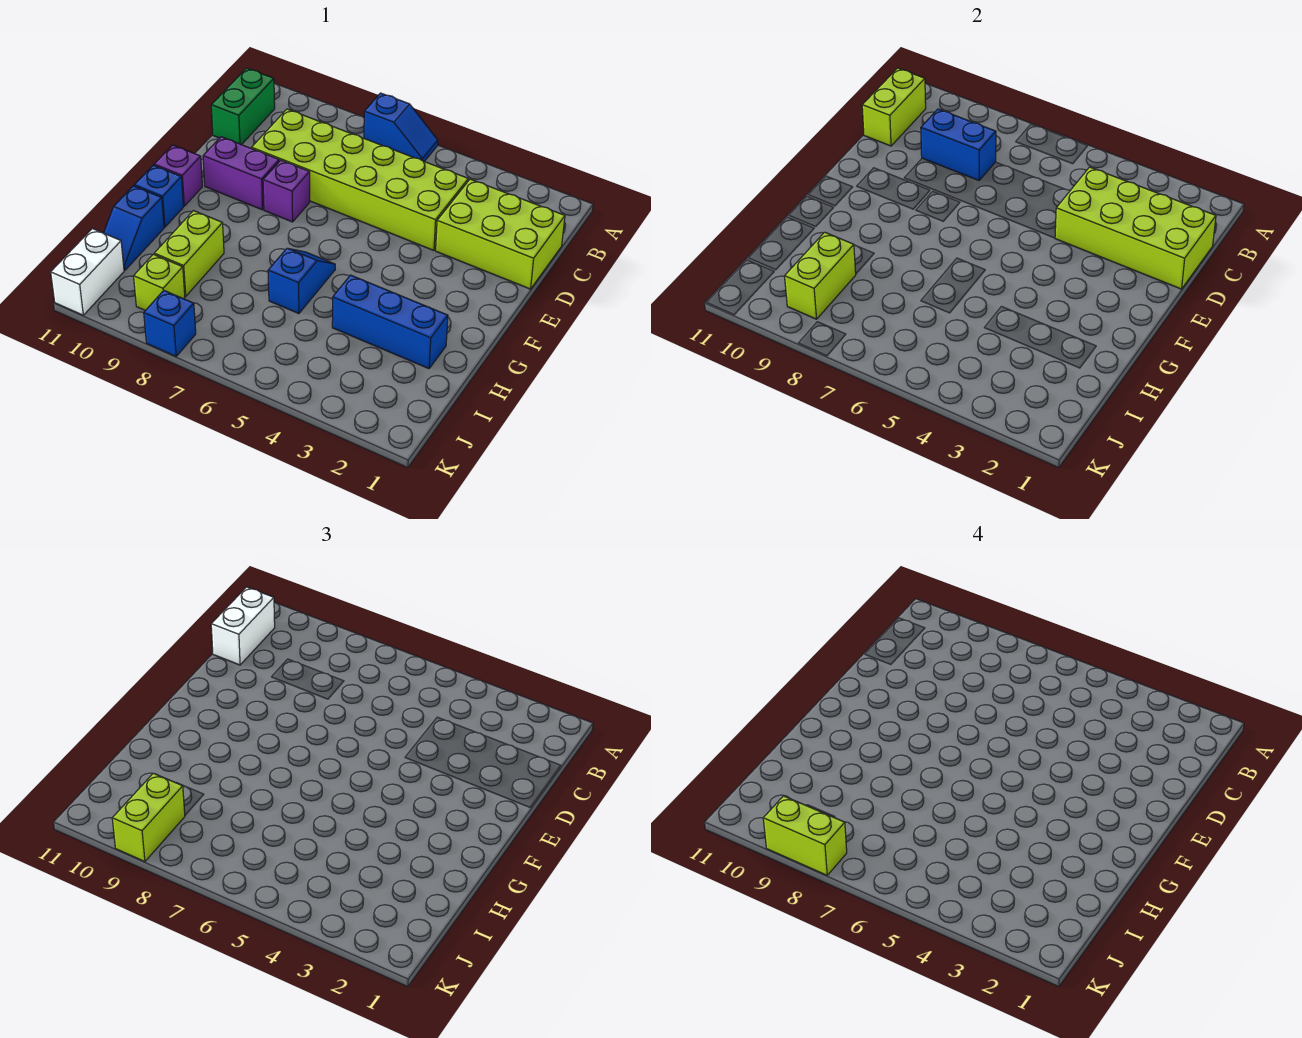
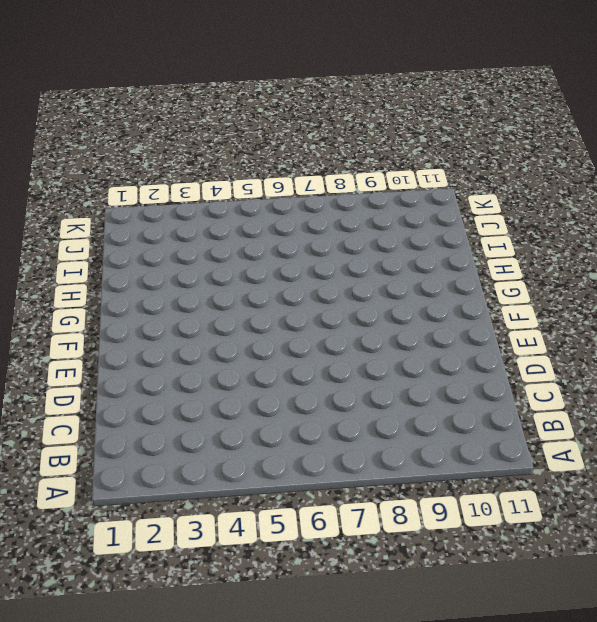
none -> blue 1x2 slope [364,93,438,161]
none -> green 1x2 brick [211,68,275,145]
none -> lime 2x3 brick [436,179,565,289]

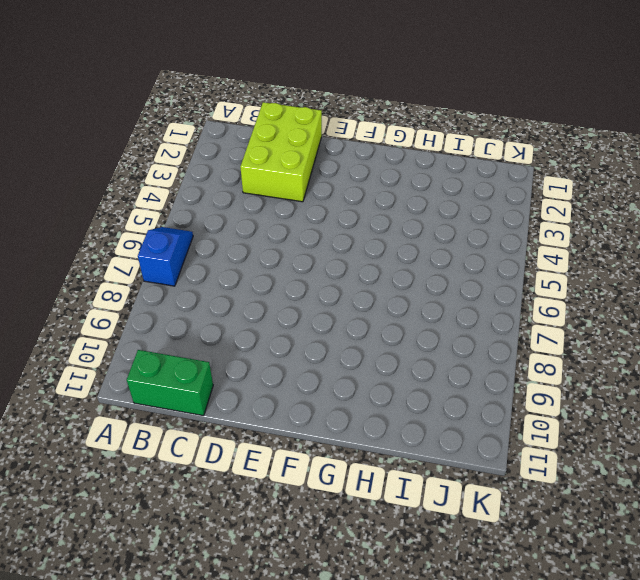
none -> lime 2x6 brick [252,109,468,250]
none -> purple 1x1 brick [263,160,310,222]
none -> purple 1x2 brick [203,137,279,210]

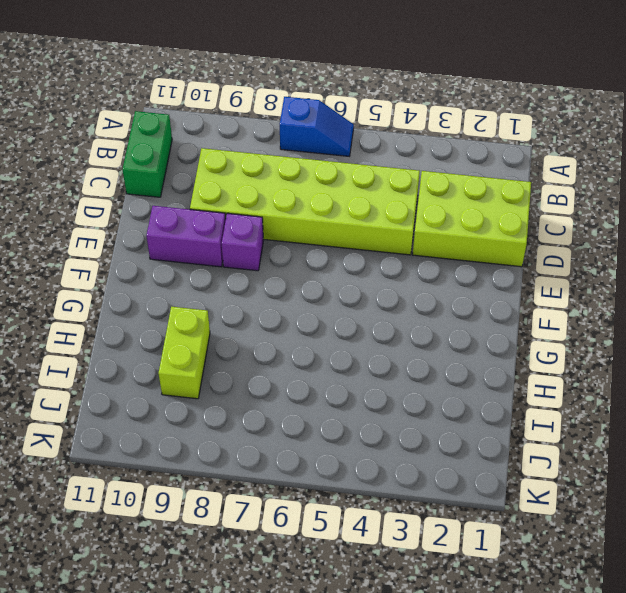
none -> purple 1x1 brick [154,145,202,206]
none -> blue 1x2 slope [268,248,335,314]
none -> blue 1x1 brick [134,165,183,227]

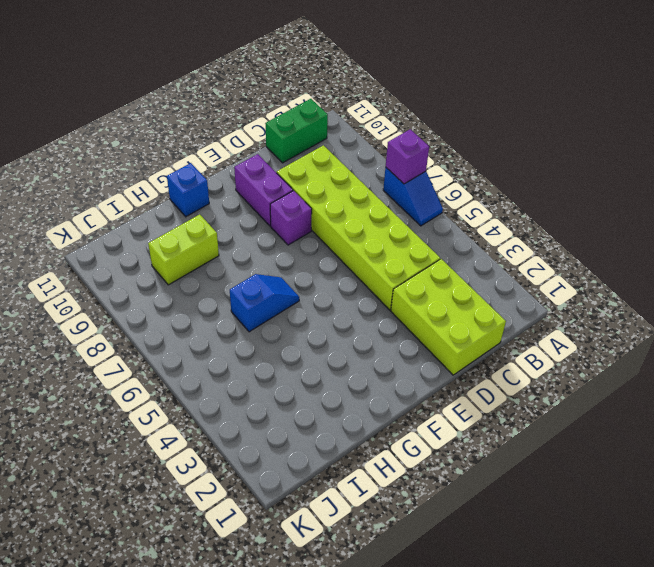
purple 1x1 brick [386,129,429,184] -> purple 1x1 brick moved to [154,145,202,206]
none -> blue 1x3 brick [332,275,448,369]
none -> blue 1x2 slope [104,186,164,270]
none -> lime 1x1 brick [134,254,185,310]

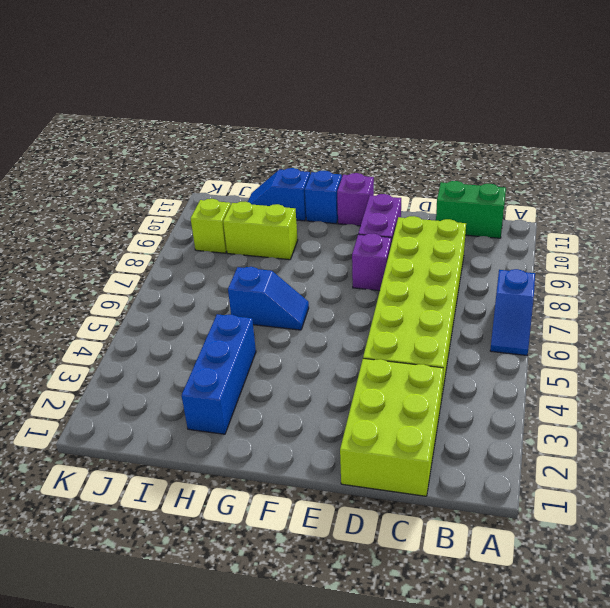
none -> white 1x2 brick [51,229,124,315]
none -> blue 1x1 brick [144,290,196,356]
none -> lime 1x2 brick [862,68,926,146]

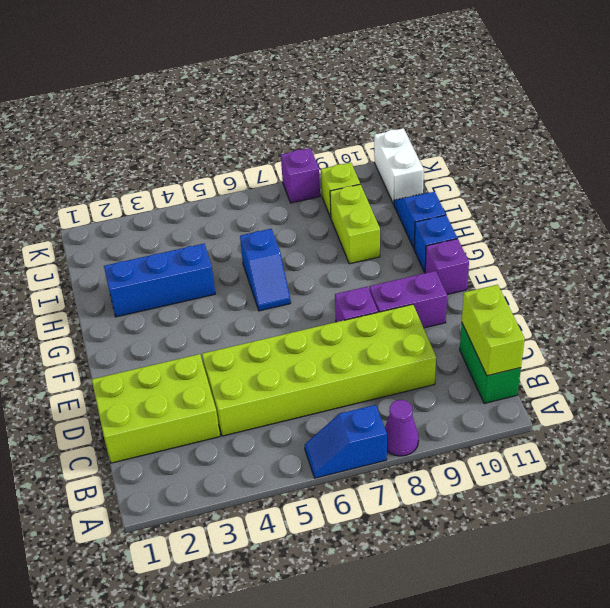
purple 1x1 cone [385,400,419,456] -> none
purple 1x1 brick [281,148,320,203] -> blue 1x1 brick [144,290,196,356]
none -> lime 2x4 brick [1055,167,1216,289]
none -> blue 1x2 brick [921,109,996,180]
none -> lime 1x2 brick [785,232,856,319]

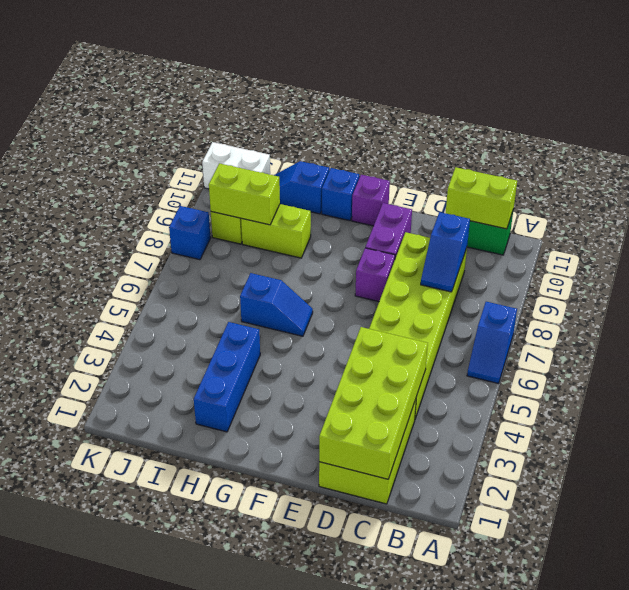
blue 1x2 slope [421,212,470,292] -> blue 1x2 brick [921,109,996,180]
none -> white 1x2 brick [211,587,275,665]
none -> lime 1x2 brick [112,773,185,862]
none -> lime 1x2 brick [763,796,847,875]

